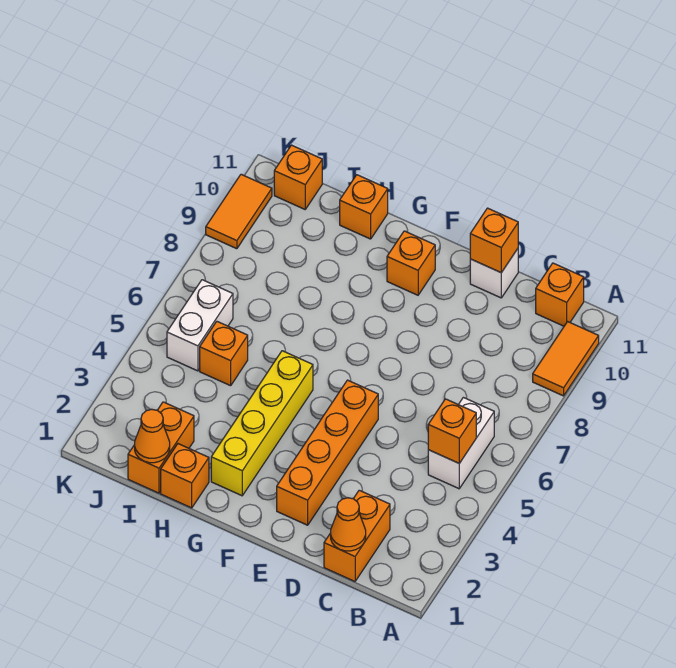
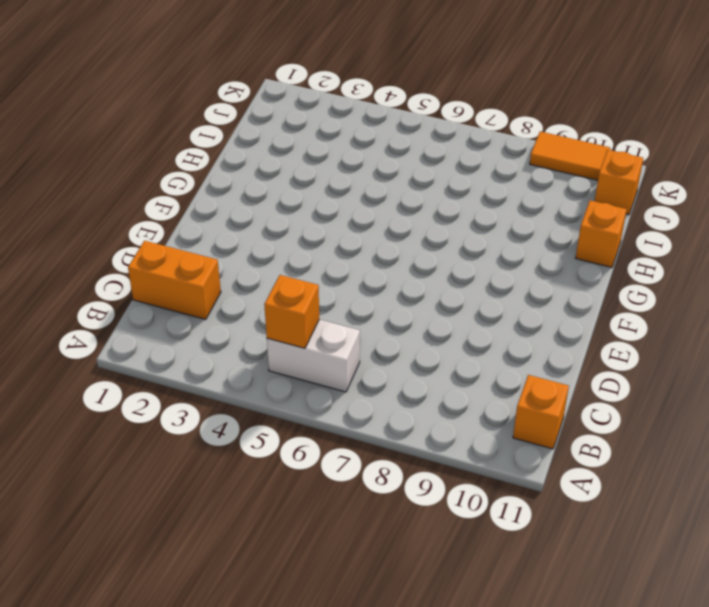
none -> orange 1x2 tile [533,322,599,396]
none -> white 1x1 brick [470,249,518,298]
none -> orange 1x4 brick [277,380,378,525]

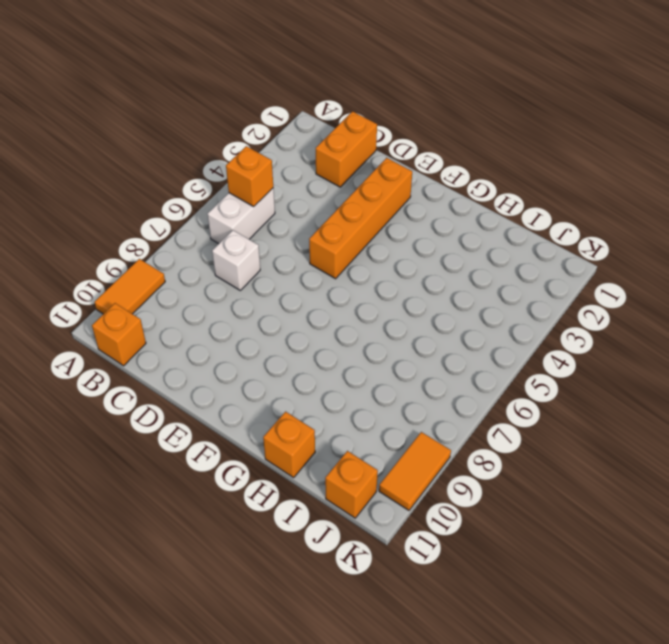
white 1x1 brick [212,230,260,290] -> white 1x1 brick moved to [470,249,518,298]
none -> orange 1x1 brick [387,231,435,295]
none -> yellow 1x4 brick [211,351,313,496]
none -> orange 1x1 brick [161,444,209,508]

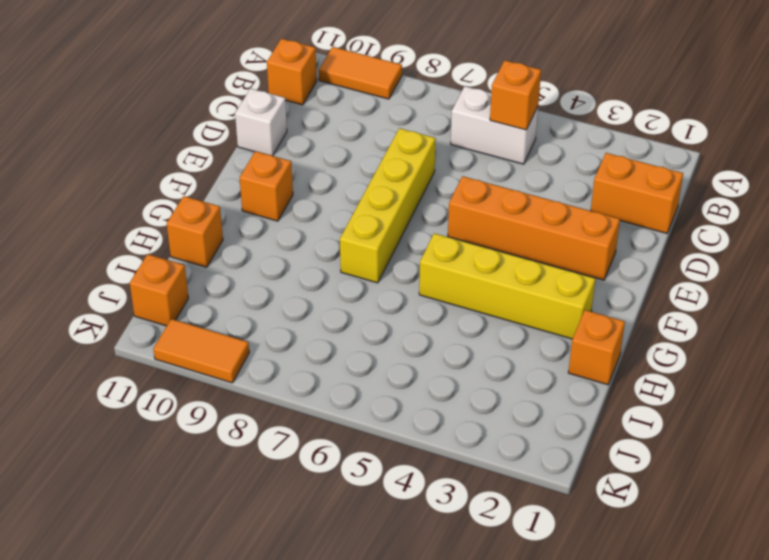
yellow 1x4 brick [340,128,436,283] -> none
none -> orange 1x2 brick [128,402,194,493]
none -> orange 1x1 brick [200,322,248,386]
none -> white 1x2 brick [167,280,233,371]

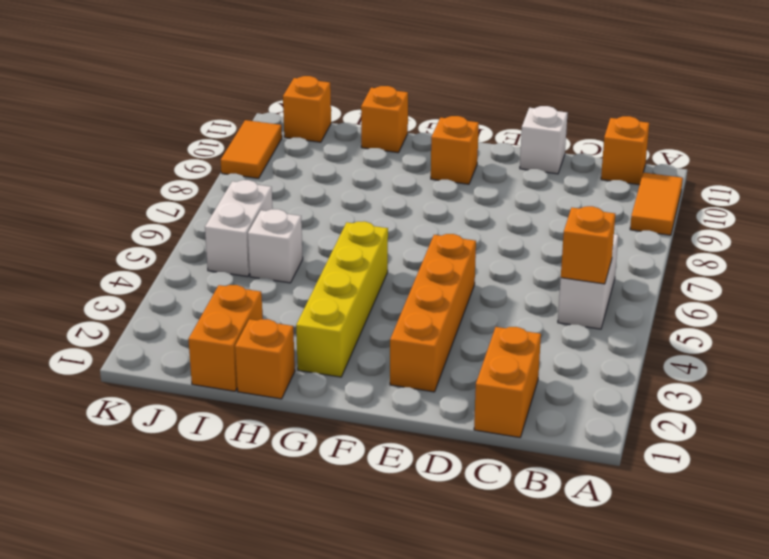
white 1x1 brick [248,209,303,283] -> orange 1x1 brick [200,322,248,386]
none -> orange 1x1 cone [331,498,366,551]
none -> orange 1x1 brick [470,208,518,273]
none -> orange 1x1 cone [135,409,170,463]

